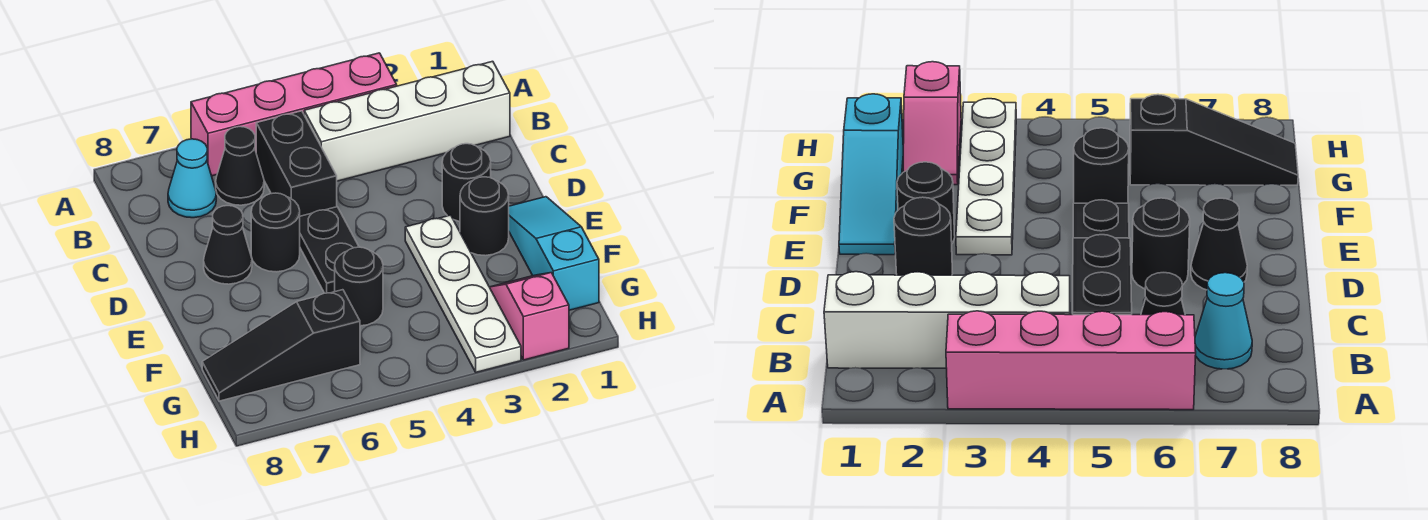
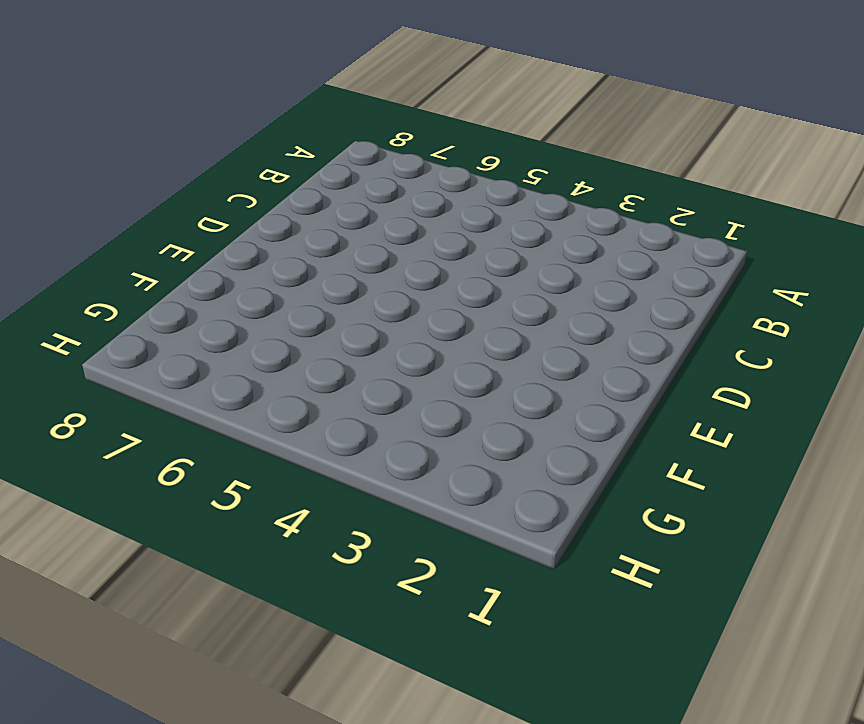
none -> pink 1x4 brick [191,53,397,176]
none -> white 1x4 brick [304,61,510,181]
none -> black 1x2 brick [256,111,337,216]

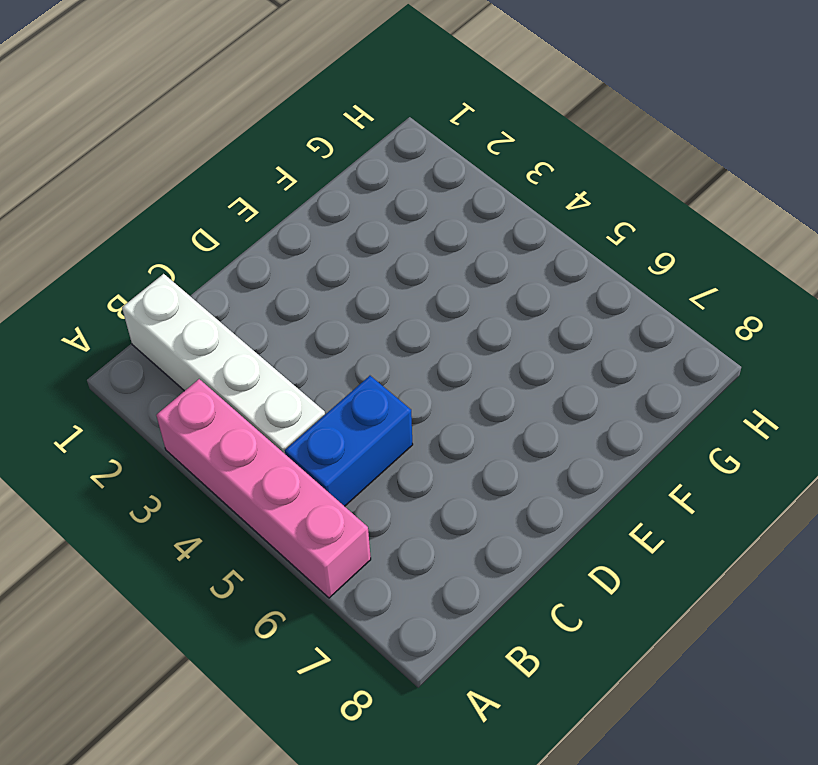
blue 1x2 brick [285,376,413,506] -> black 1x2 brick [256,111,337,216]
none -> black 1x1 cone [216,127,264,205]
none -> cyan 1x1 cone [168,139,216,218]
none -> black 1x1 round brick [442,144,491,222]

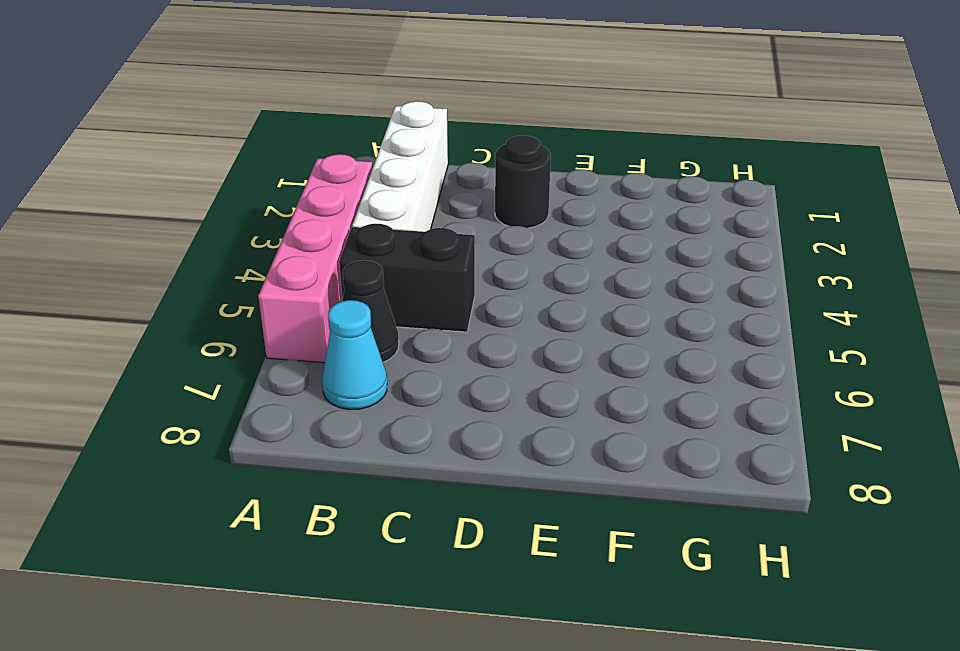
none -> black 1x2 plate [300,207,359,293]
none -> black 1x1 round brick [251,193,300,272]
none -> black 1x1 cone [204,206,252,284]

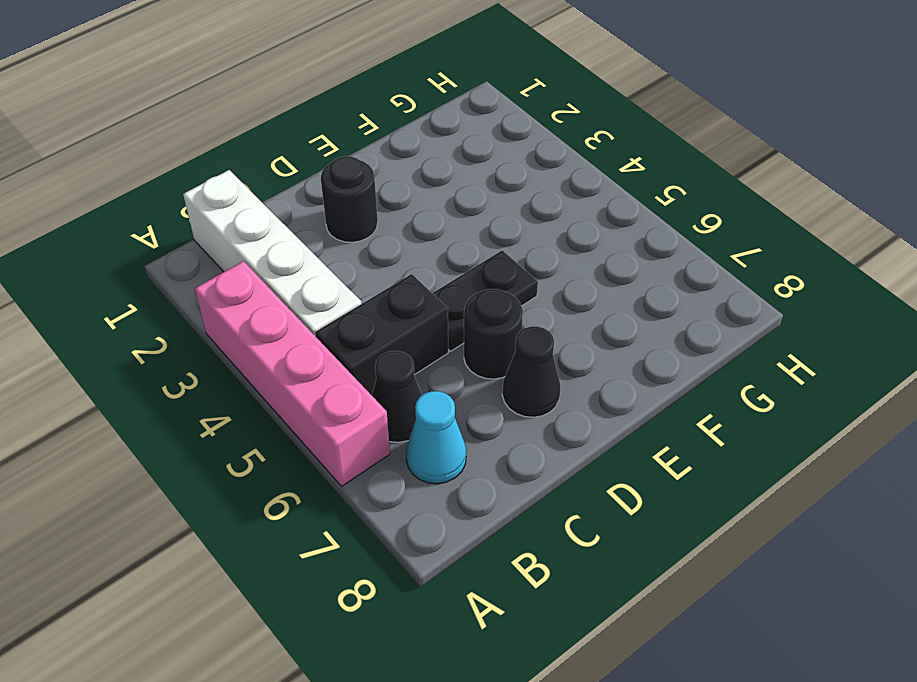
none -> cyan 1x3 slope [509,197,599,310]
none -> black 1x1 round brick [460,177,509,256]
none -> white 1x4 plate [405,215,521,372]

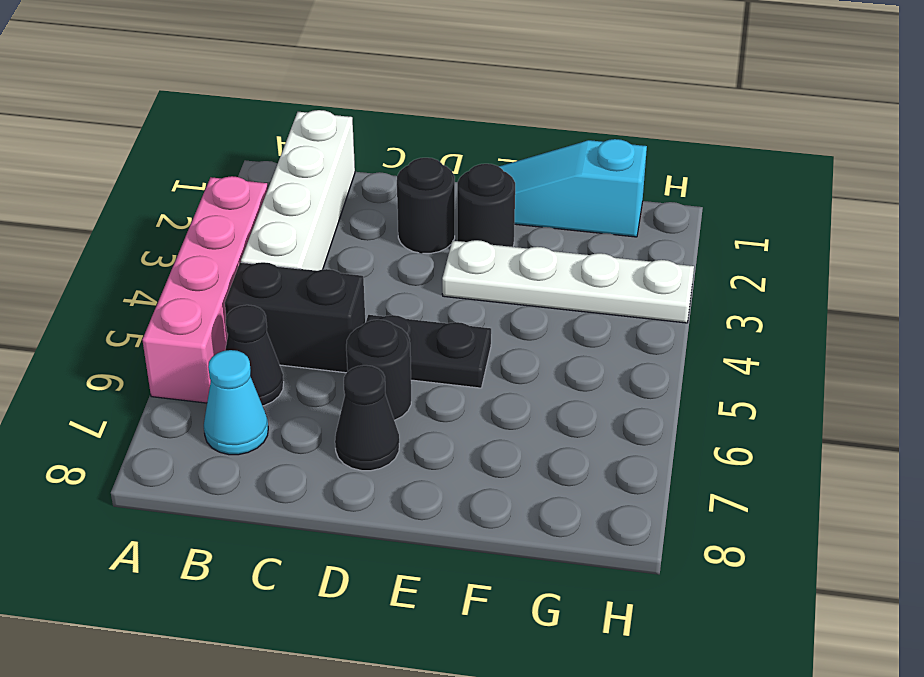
none -> black 1x1 round brick [335,247,383,326]
none -> pink 1x2 slope [490,273,569,360]
none -> black 1x3 slope [202,290,360,401]

